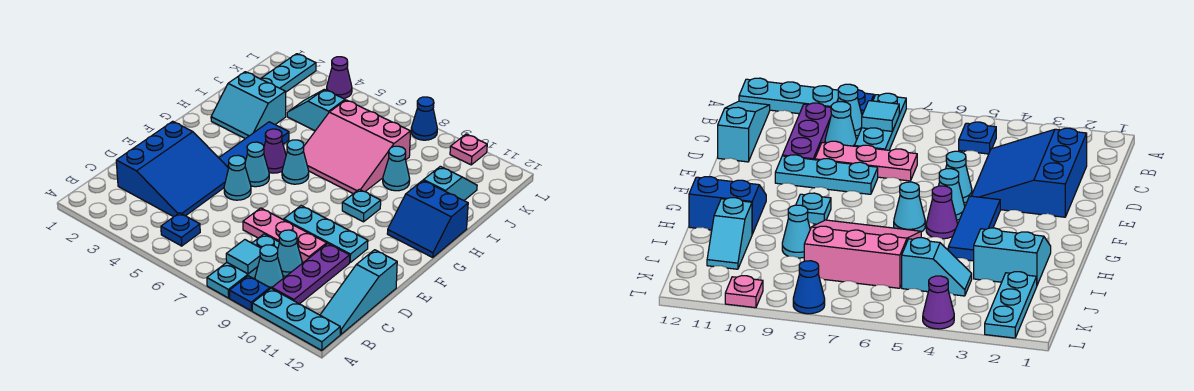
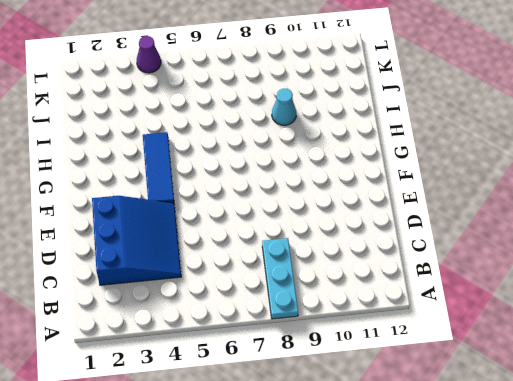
none -> blue 1x1 plate [229,276,270,311]
none -> cyan 1x3 plate [252,289,340,350]
none -> blue 1x1 plate [161,213,200,246]

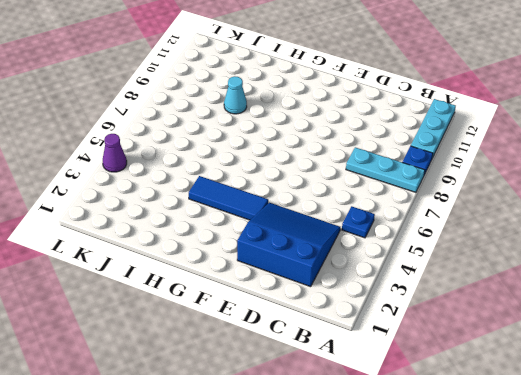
none -> cyan 1x1 cone [255,245,283,289]
none -> purple 1x3 plate [272,244,350,304]
none -> cyan 1x3 slope [320,250,397,334]

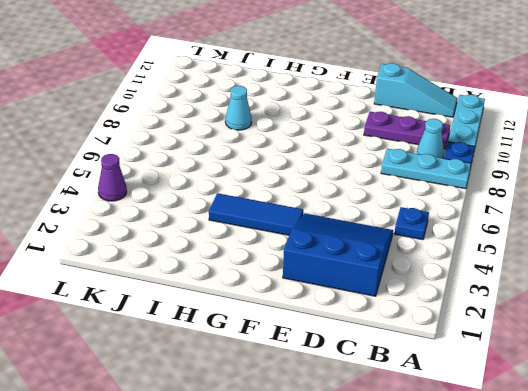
none -> cyan 1x1 cone [278,230,302,276]
none -> pink 1x3 plate [243,208,327,262]
none -> cyan 1x1 cone [224,155,251,200]

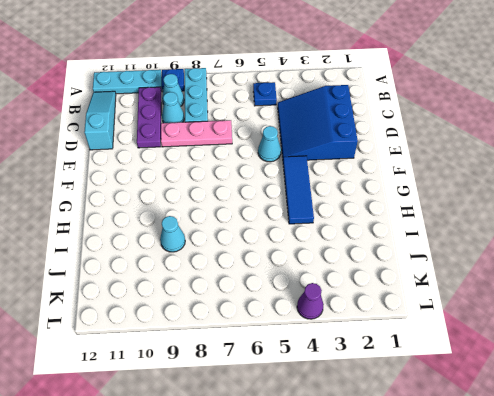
none -> cyan 1x3 plate [284,206,368,262]
none -> cyan 1x1 cone [245,142,269,187]
none -> purple 1x1 cone [264,129,286,173]

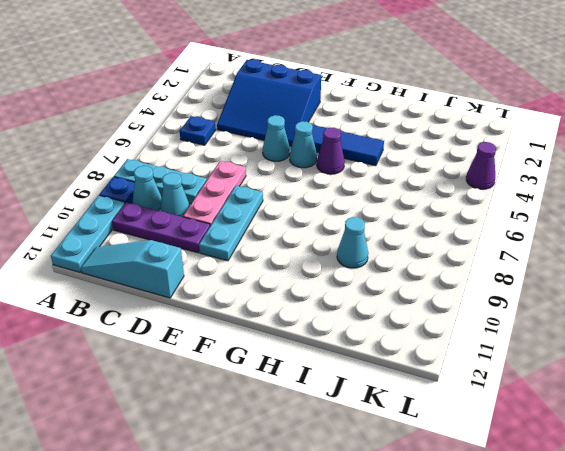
none -> cyan 1x1 cone [282,140,309,184]
none -> cyan 1x1 plate [342,189,381,222]
none -> blue 2x2 slope [387,180,468,258]

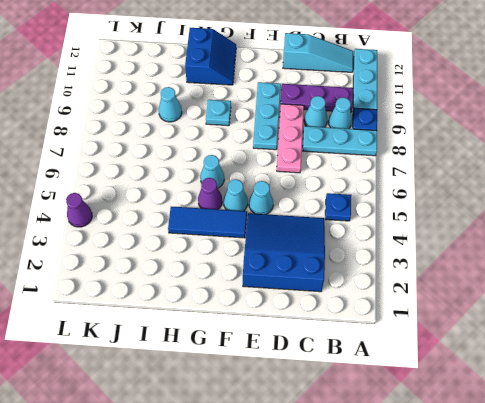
none -> cyan 2x2 slope [211,72,286,139]
none -> pink 3x3 slope [304,100,411,194]
none -> cyan 1x2 slope [424,166,477,200]

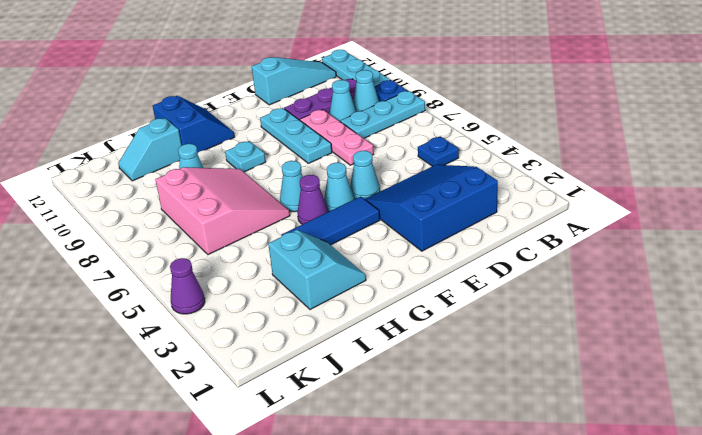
none -> cyan 1x3 plate [261,54,316,92]
none -> cyan 1x2 slope [287,89,345,131]
none -> blue 1x1 cone [411,97,437,140]

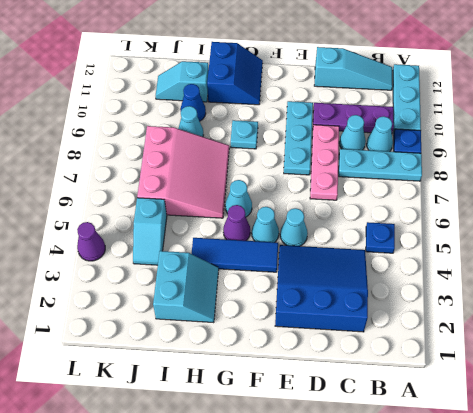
blue 1x1 cone [180,84,206,121] -> blue 1x1 cone moved to [411,97,437,140]
none -> cyan 1x3 plate [261,54,316,92]
none -> pink 1x1 plate [450,134,487,165]
none -> cyan 1x1 tile [226,240,261,274]

